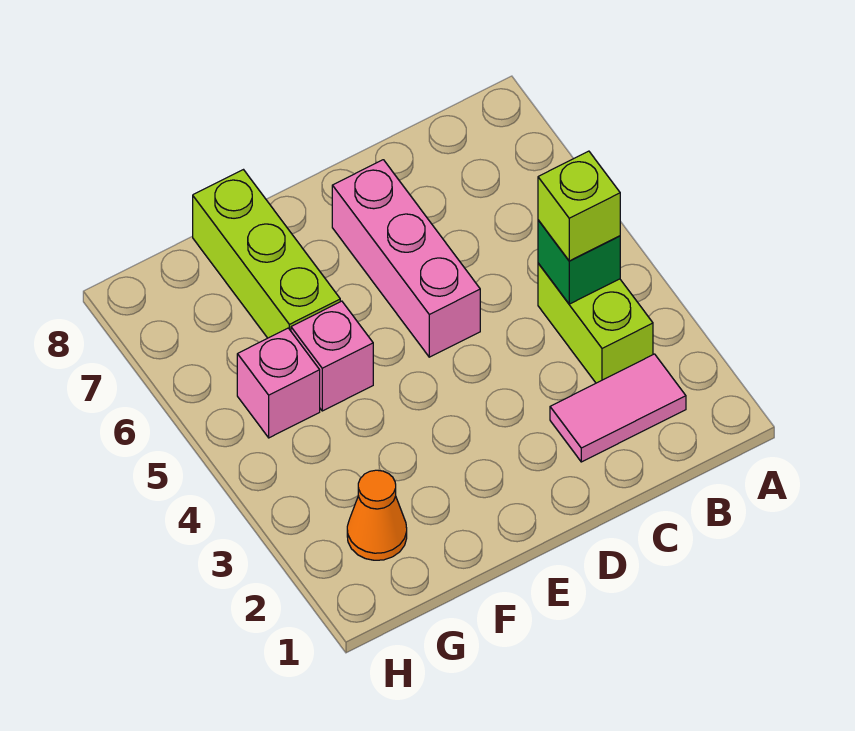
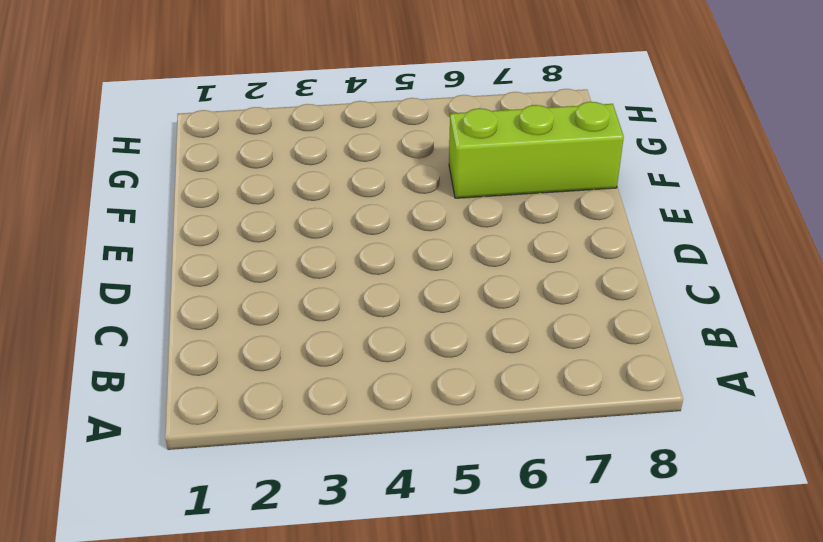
none -> pink 1x2 tile [550,354,686,462]
none -> lime 1x2 brick [538,263,653,383]

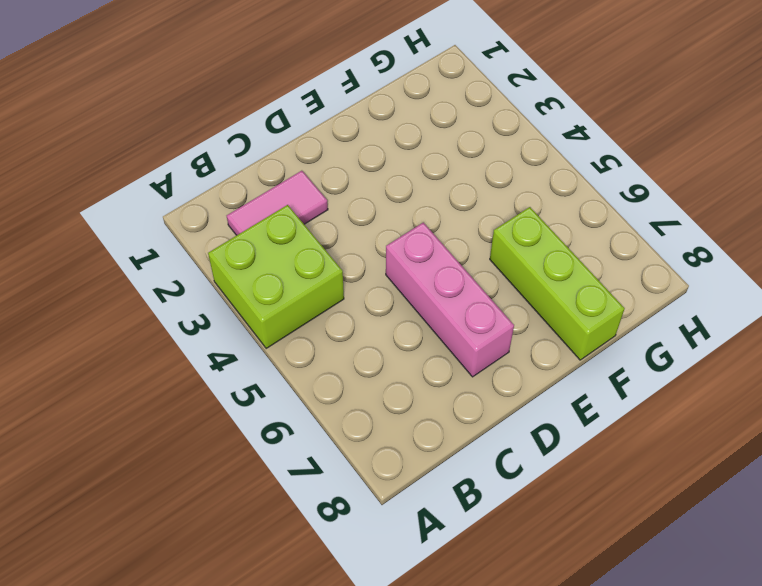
lime 2x2 brick [208,205,344,348] -> lime 1x2 brick [538,263,653,383]
none -> pink 1x1 brick [291,301,373,411]
none -> orange 1x1 cone [347,470,407,560]

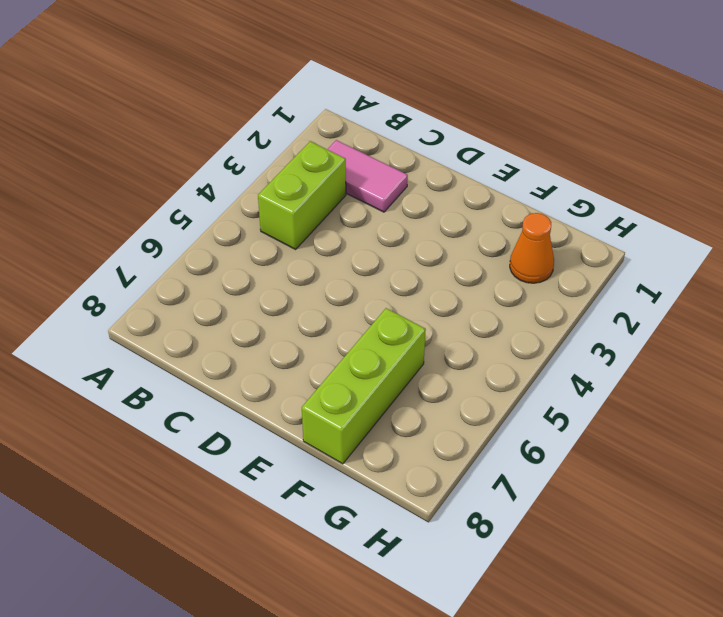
none -> pink 1x3 brick [332,160,480,357]
none -> pink 1x1 brick [291,301,373,411]

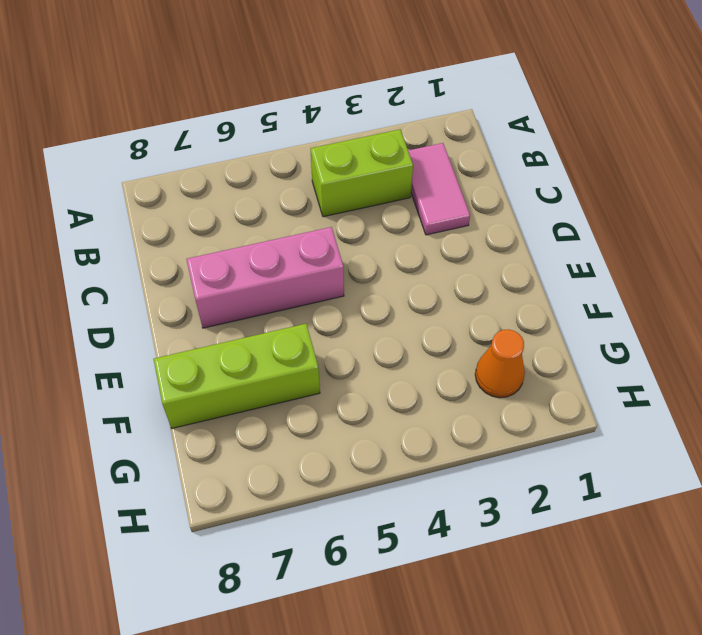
none -> pink 1x1 brick [291,301,373,411]
none -> pink 1x1 brick [237,328,320,438]

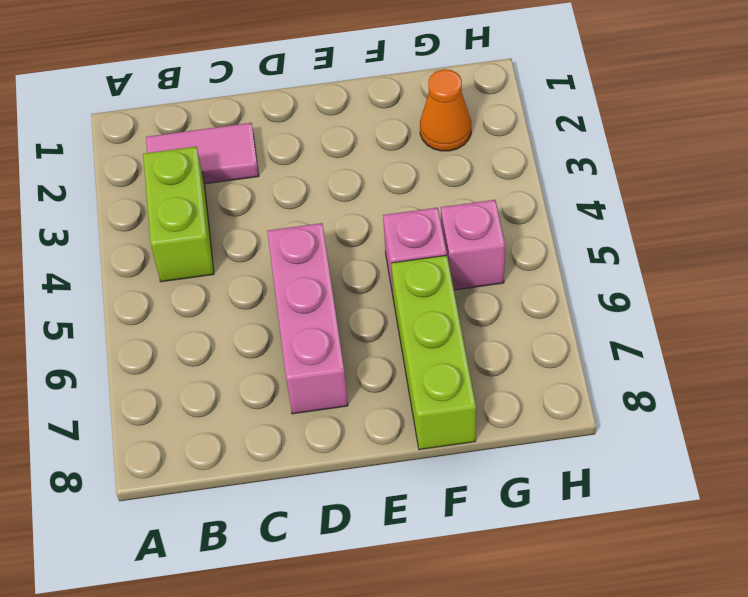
none -> green 1x1 brick [538,220,620,304]
none -> lime 1x1 brick [538,151,620,261]

